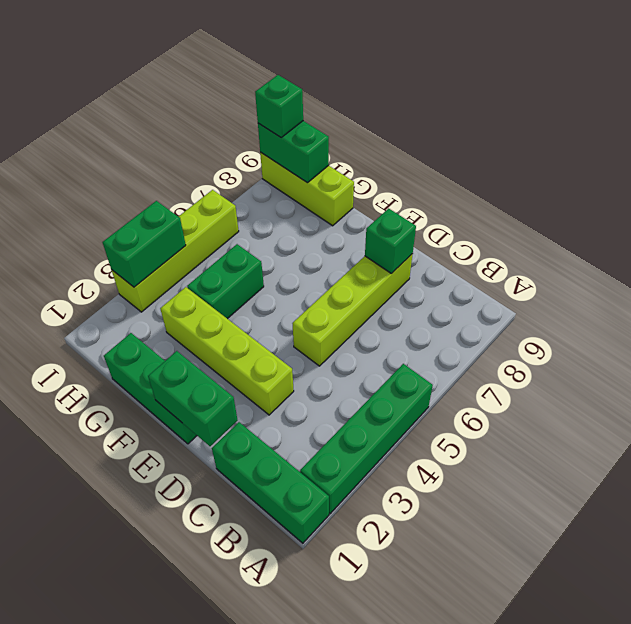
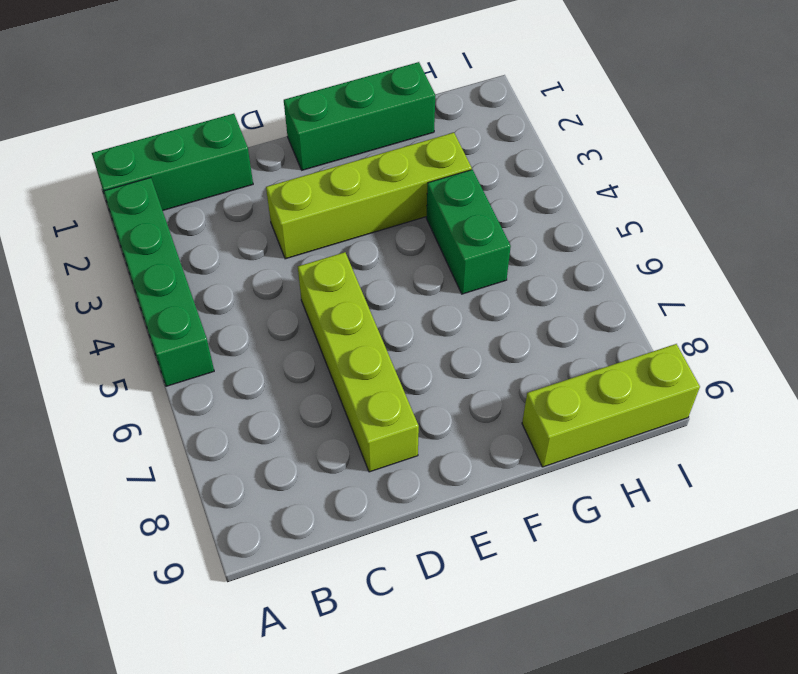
none -> lime 1x4 brick [112,190,239,312]
none -> green 1x2 brick [148,351,238,446]
none -> green 1x1 brick [365,208,416,274]

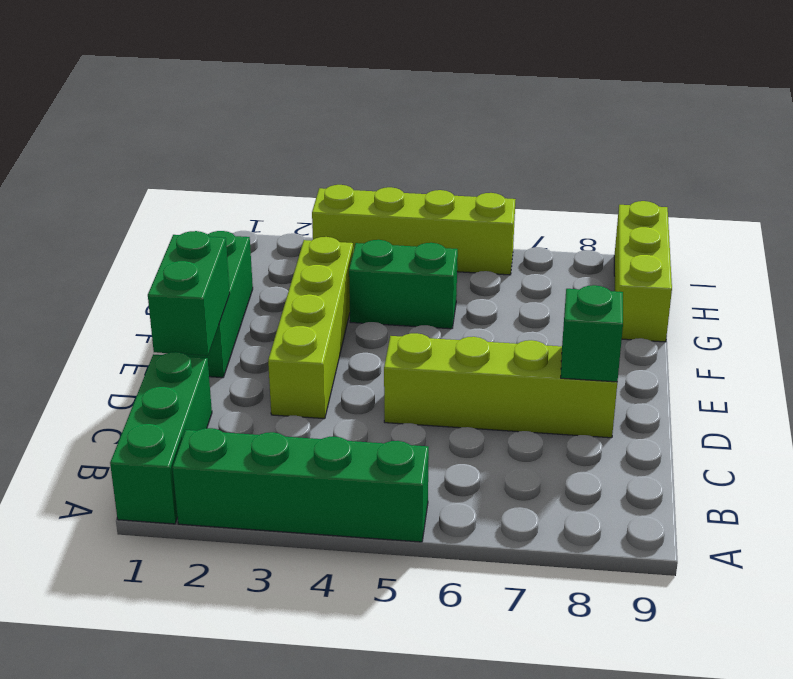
none -> green 1x2 brick [258,121,329,183]
none -> green 1x2 brick [103,201,186,287]
none -> green 1x1 brick [255,75,303,137]

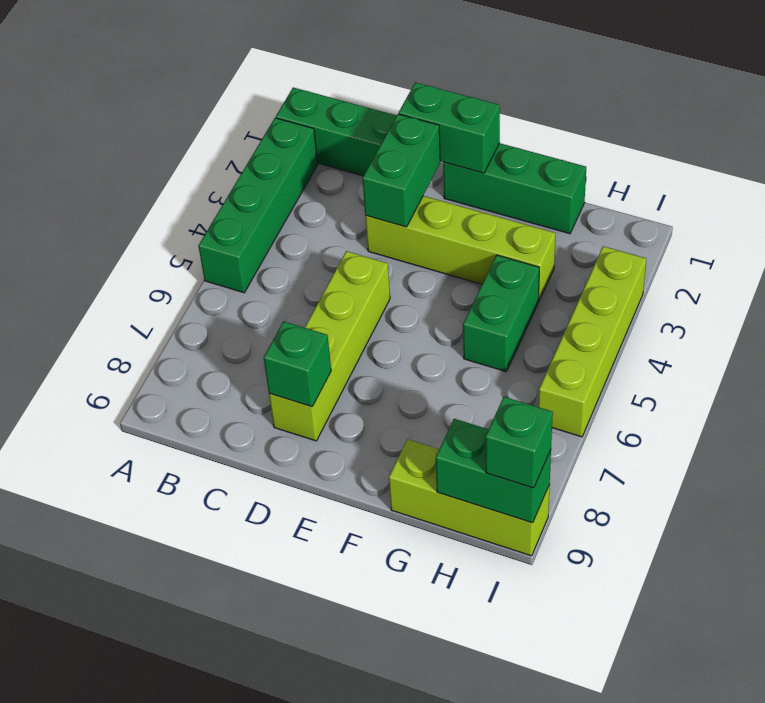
green 1x2 brick [363,114,440,227] -> green 1x2 brick moved to [103,201,186,287]

